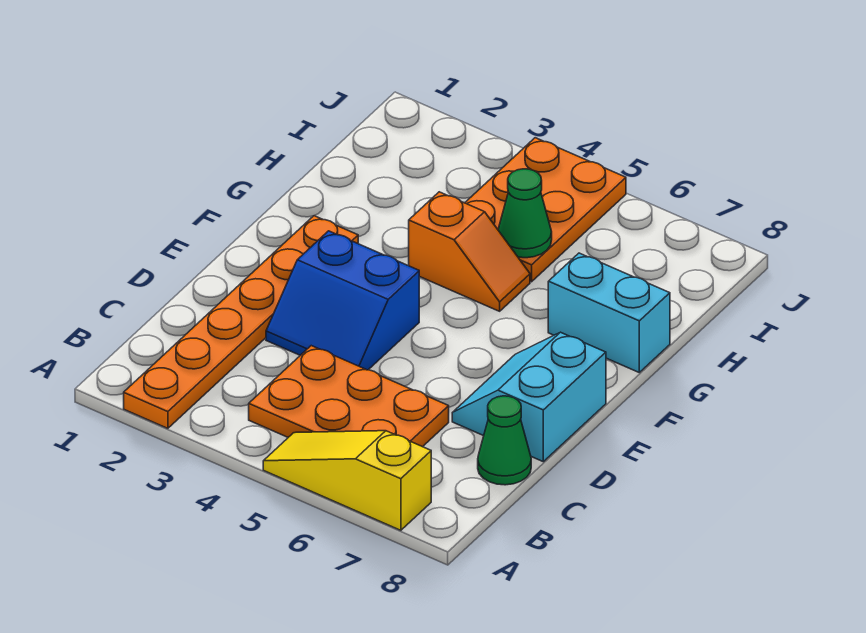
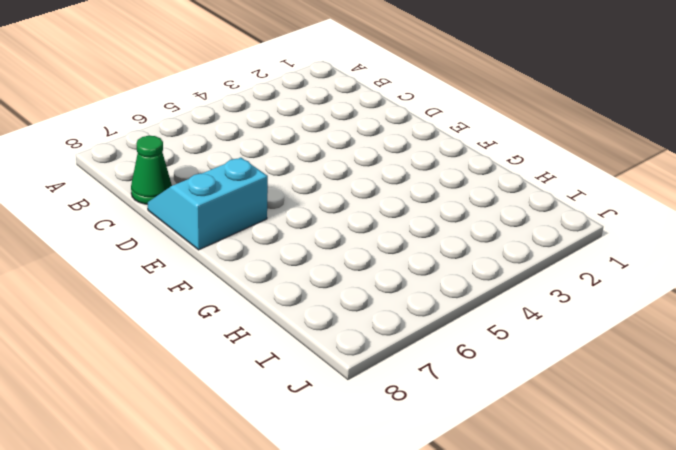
cyan 2x2 slope [148,158,268,250] -> cyan 2x2 slope turned to [452,332,606,462]
none -> orange 1x6 plate [124,216,358,428]
none -> yellow 1x3 slope [263,431,431,530]

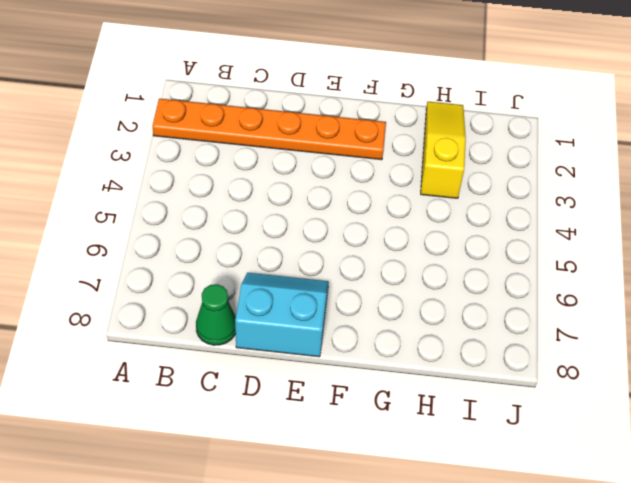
yellow 1x3 slope [421,102,466,198] -> yellow 1x3 slope moved to [263,431,431,530]
none -> orange 2x3 plate [249,346,449,447]
none -> blue 2x2 slope [266,231,419,370]

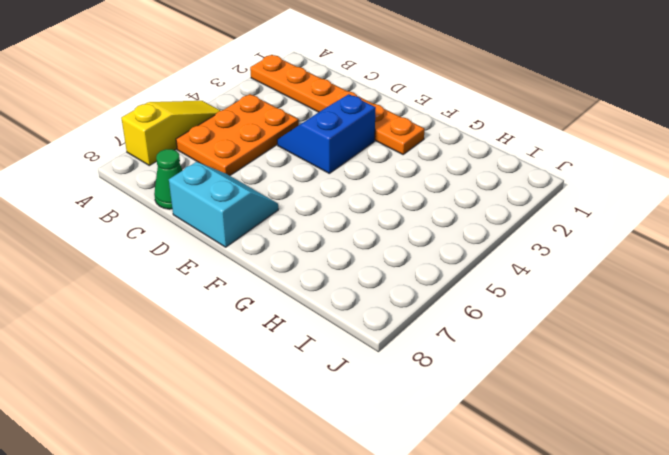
none -> orange 1x2 slope [409,192,530,311]
none -> cyan 1x2 brick [548,253,670,372]

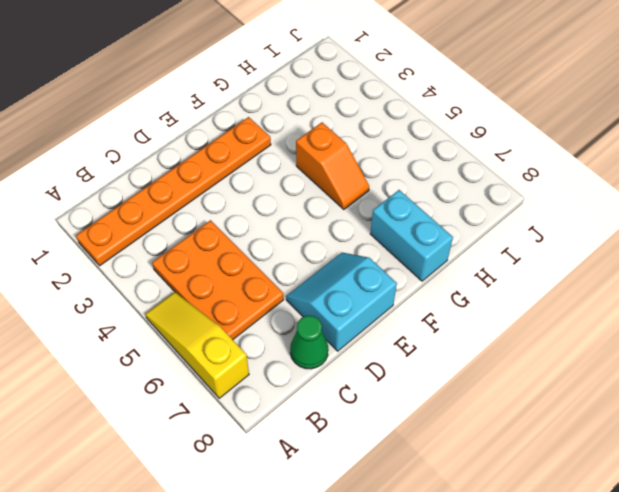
none -> blue 2x2 slope [266,231,419,370]
none -> orange 2x3 plate [465,138,626,282]

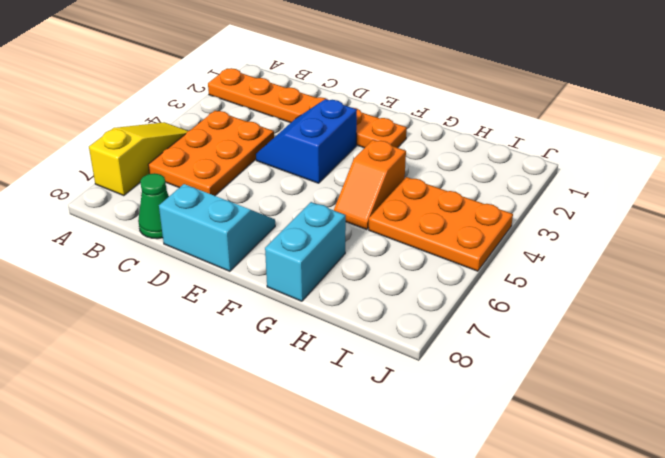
none -> green 1x1 cone [498,169,552,258]

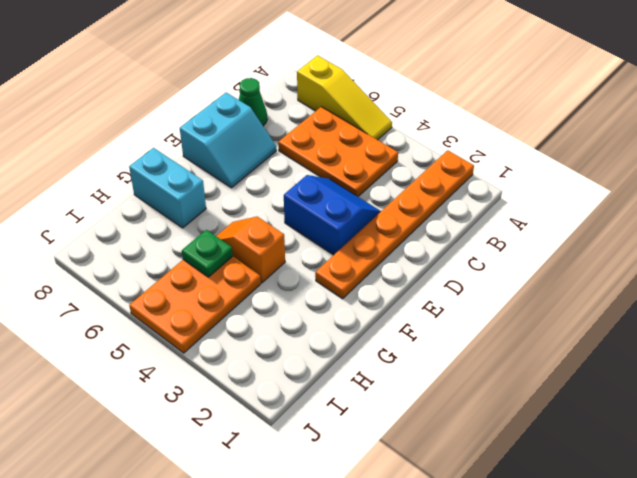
green 1x1 plate [182,230,233,277] -> green 1x1 cone [498,169,552,258]

